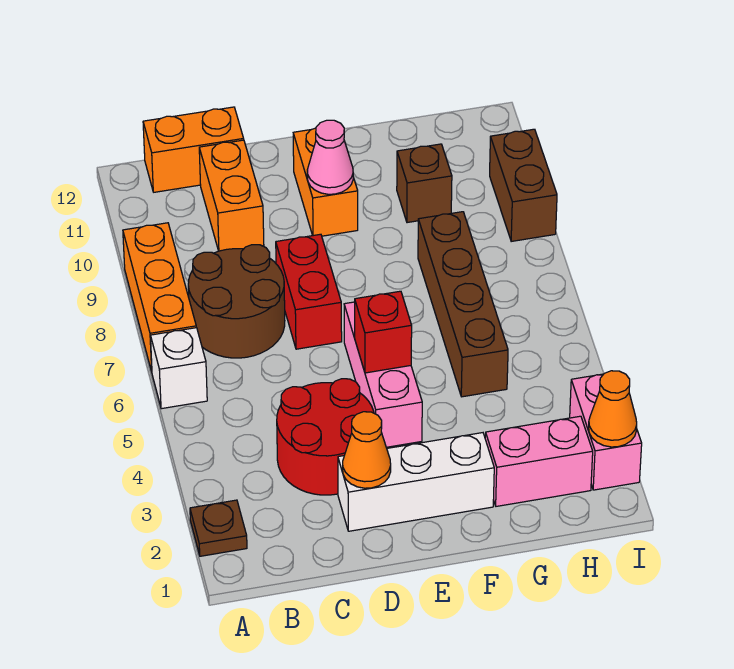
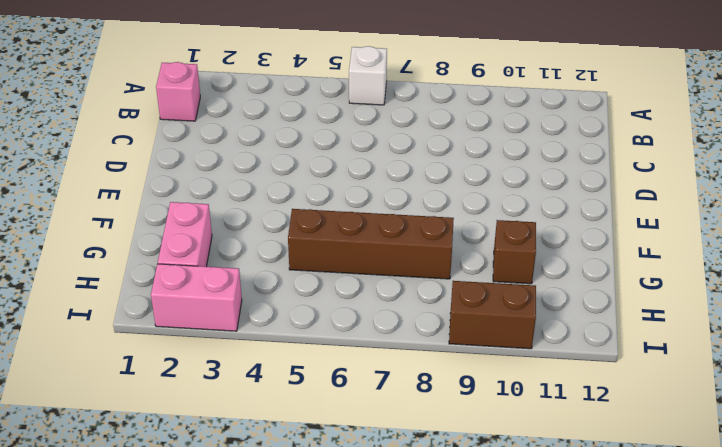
pink 1x1 brick [156,62,200,121] -> none
none -> brown 1x1 plate [190,500,247,556]
none -> orange 1x3 brick [123,223,196,372]
none -> brown 2x2 round brick [188,245,285,358]

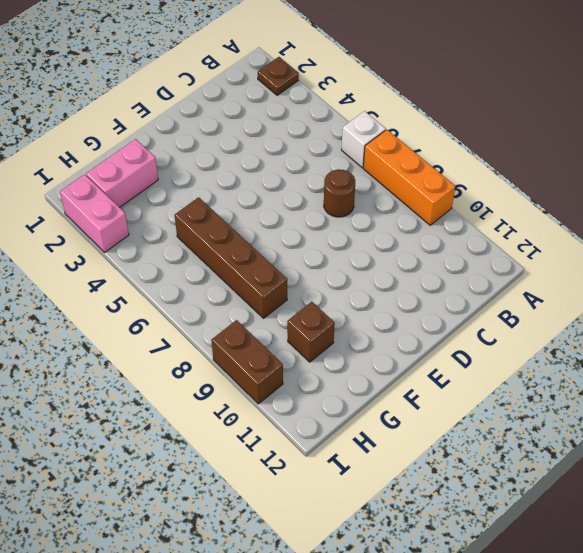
brown 1x1 round brick [324,169,355,217] -> brown 2x2 round brick [188,245,285,358]
none -> orange 1x2 brick [143,107,244,192]
none -> red 2x2 round brick [277,379,374,495]
none -> orange 1x2 brick [199,140,264,251]

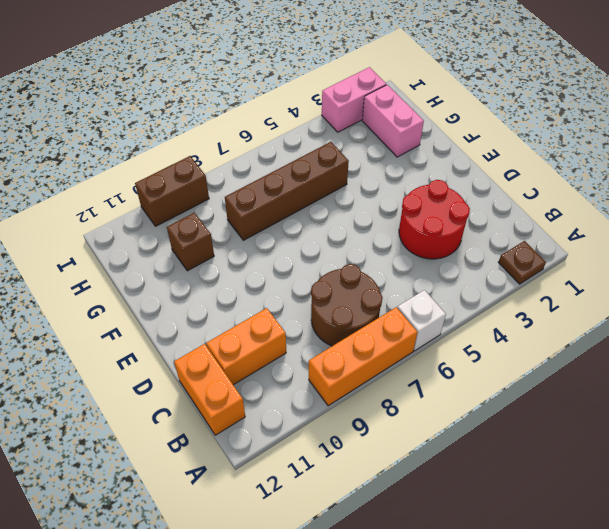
none -> white 1x3 brick [338,433,494,531]
none -> red 1x2 brick [276,234,342,349]
none -> pink 1x3 brick [344,302,422,447]

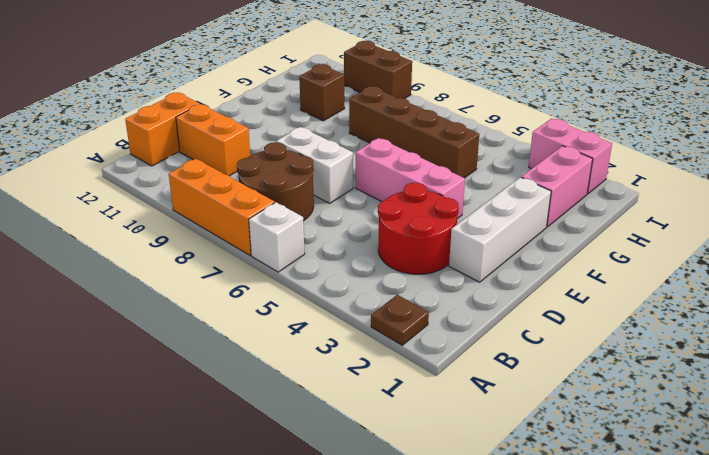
white 1x2 brick [277,127,353,203] -> red 1x2 brick [276,234,342,349]
none -> orange 1x2 brick [293,128,358,236]
none -> orange 1x1 cone [343,412,391,488]
none -> red 1x1 brick [355,291,412,373]

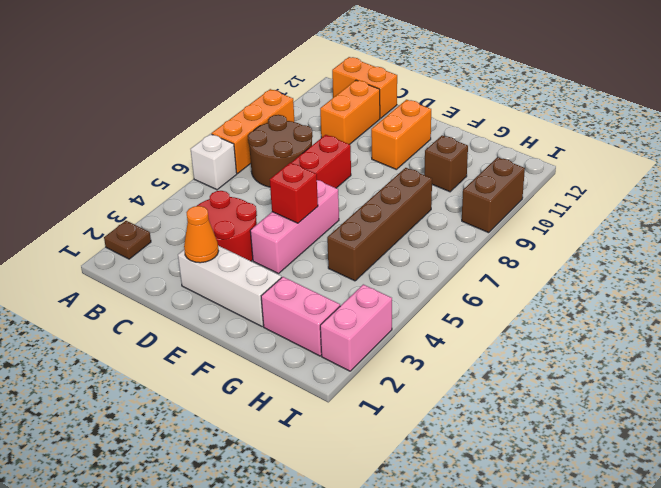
none -> pink 1x1 cone [307,120,353,194]
none -> orange 1x1 cone [589,371,637,447]

